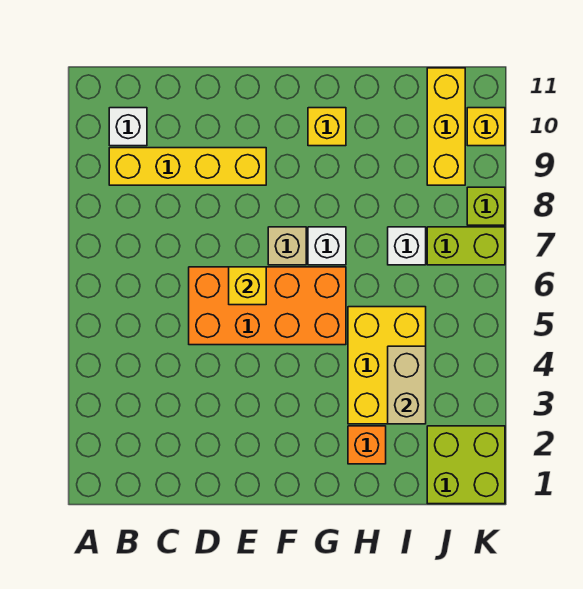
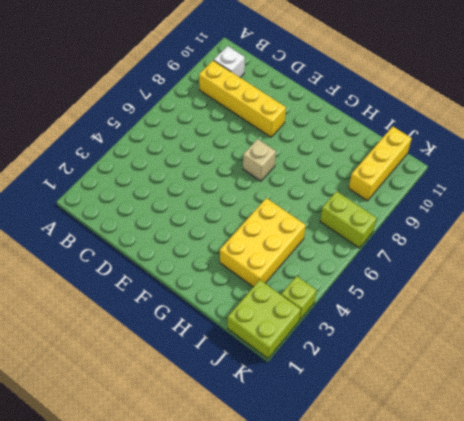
lime 1x1 brick [281,276,317,320] -> lime 1x1 brick moved to [467,187,505,225]
none -> orange 2x4 brick [189,267,346,345]
none -> white 1x1 brick [308,227,346,265]
none -> yellow 1x1 brick [308,108,346,146]

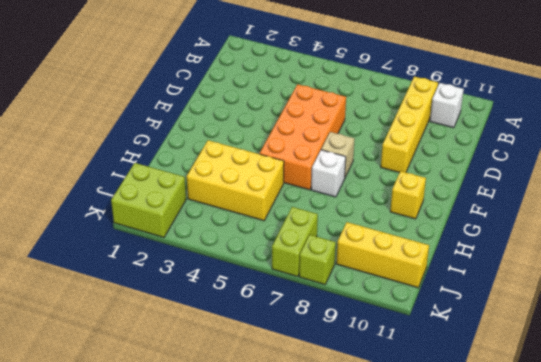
none -> orange 1x1 brick [348,426,386,464]
none -> white 1x1 brick [388,227,426,265]
none -> yellow 1x1 brick [467,108,505,146]

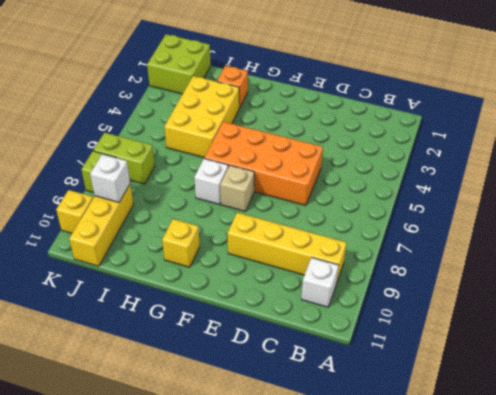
white 1x1 brick [90,154,130,202] -> white 1x1 brick moved to [388,227,426,265]
none -> yellow 1x1 brick [229,267,266,305]
none -> tan 1x2 brick [388,346,426,424]

